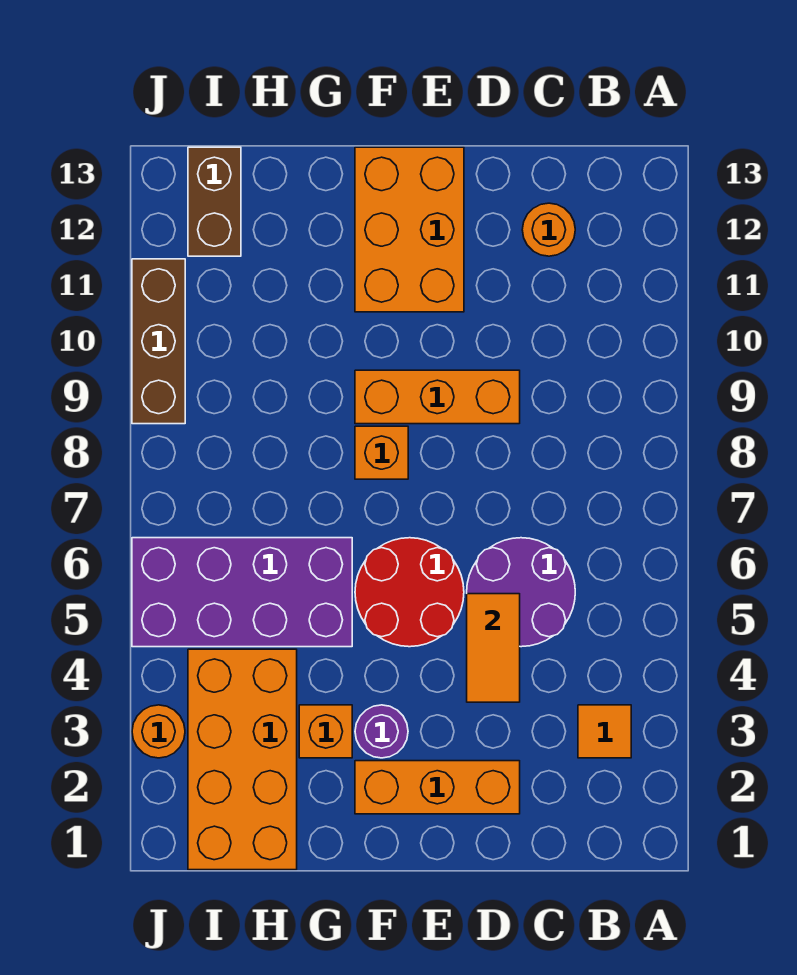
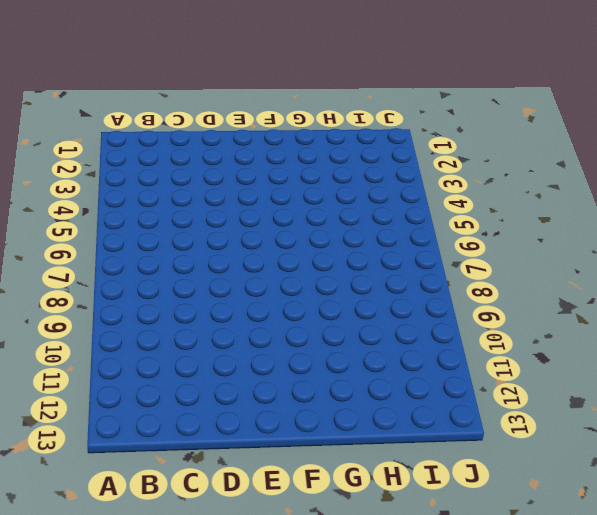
none -> orange 1x1 tile [578,705,631,758]
none -> purple 2x2 round brick [467,538,575,647]
none -> orange 1x1 round brick [522,203,575,256]

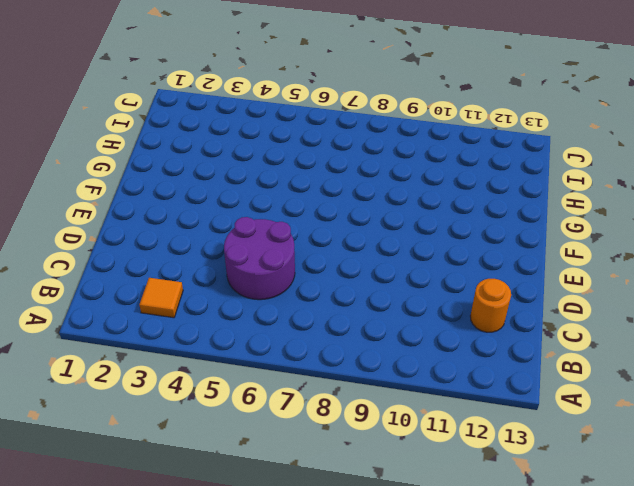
none -> orange 1x3 brick [355,761,520,814]
none -> orange 1x3 brick [355,370,520,424]
none -> red 2x2 round brick [355,538,464,647]

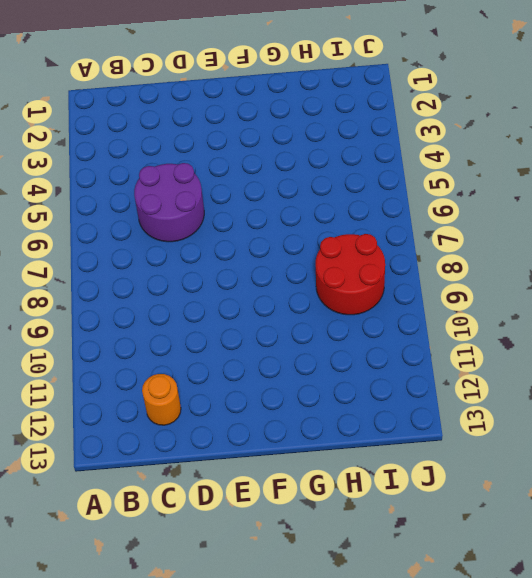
red 2x2 round brick [316,234,385,315] -> red 2x2 round brick moved to [355,538,464,647]
none -> orange 1x1 tile [578,705,631,758]
none -> orange 1x3 brick [355,761,520,814]
none -> orange 1x3 brick [355,370,520,424]

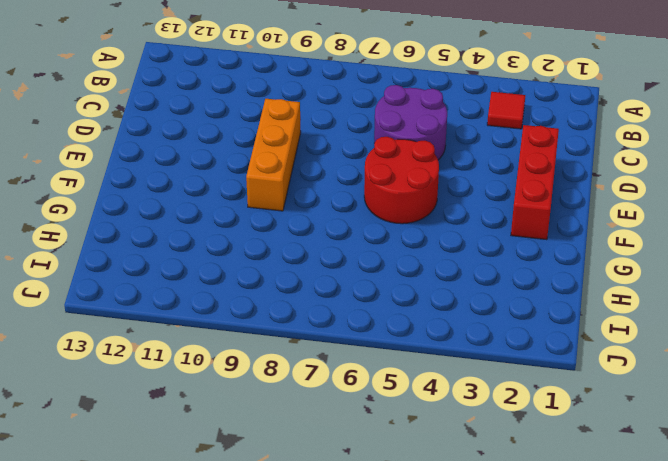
red 1x1 tile [487,92,525,129] -> orange 1x1 tile [578,705,631,758]
red 1x3 brick [511,125,559,240] -> orange 1x3 brick [355,761,520,814]
none -> orange 1x1 round brick [522,203,575,256]
none -> orange 2x3 brick [355,147,464,312]
none -> purple 1x1 round brick [355,705,408,758]

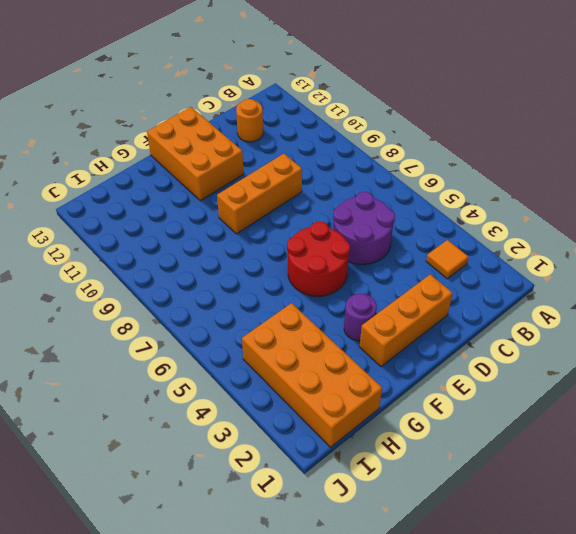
none -> orange 1x1 brick [355,426,408,479]
none -> orange 1x1 brick [299,705,352,758]
none -> purple 2x4 brick [132,538,352,647]

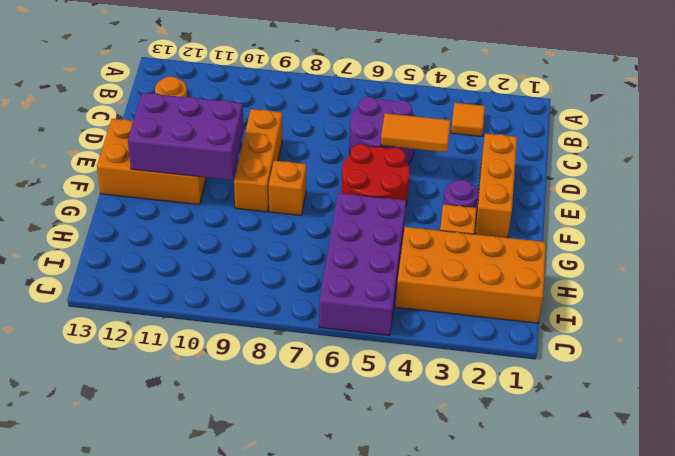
purple 2x3 brick [128,93,244,180] -> none
none -> brown 1x2 brick [188,147,241,256]
none -> orange 1x1 round brick [132,705,185,758]
none -> brown 1x3 brick [132,259,185,424]

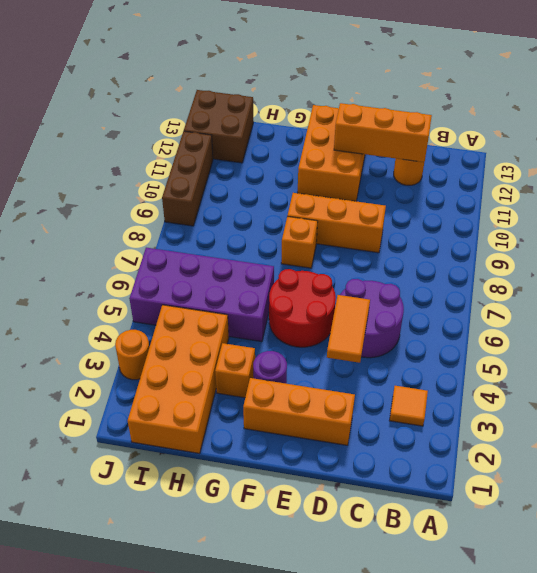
orange 1x3 brick [334,103,432,162] -> none
brown 2x2 brick [184,90,254,163] -> brown 1x2 brick [188,147,241,256]

